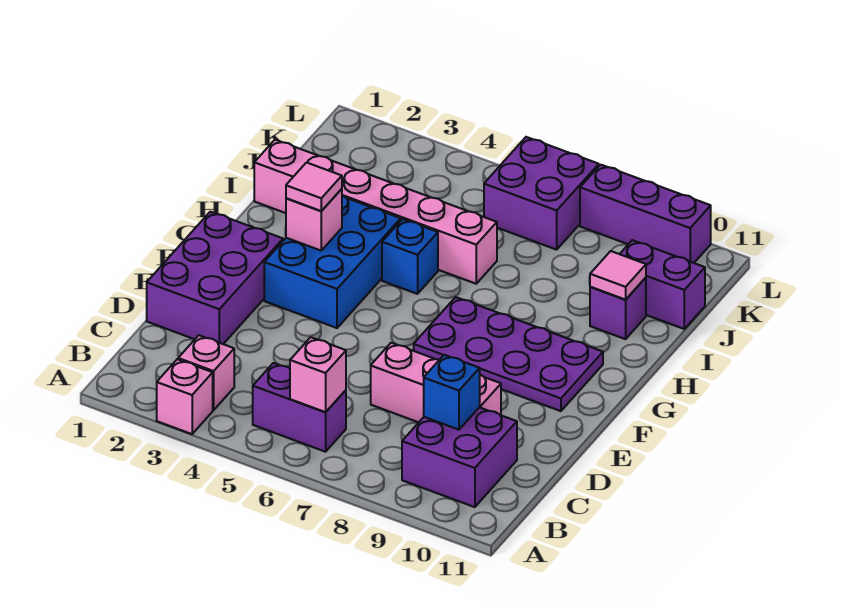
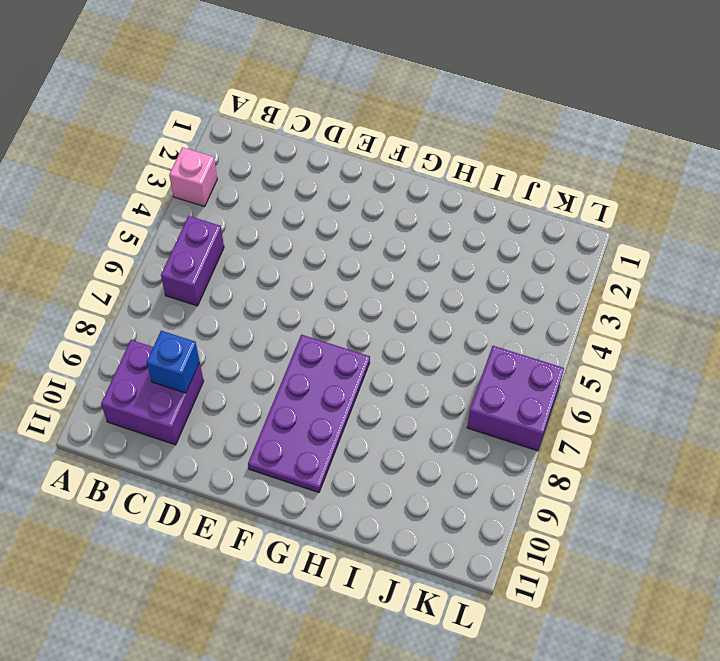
none -> pink 1x1 brick [178,335,234,410]
none -> purple 2x3 brick [147,212,283,344]
none -> pink 1x3 brick [371,343,501,422]

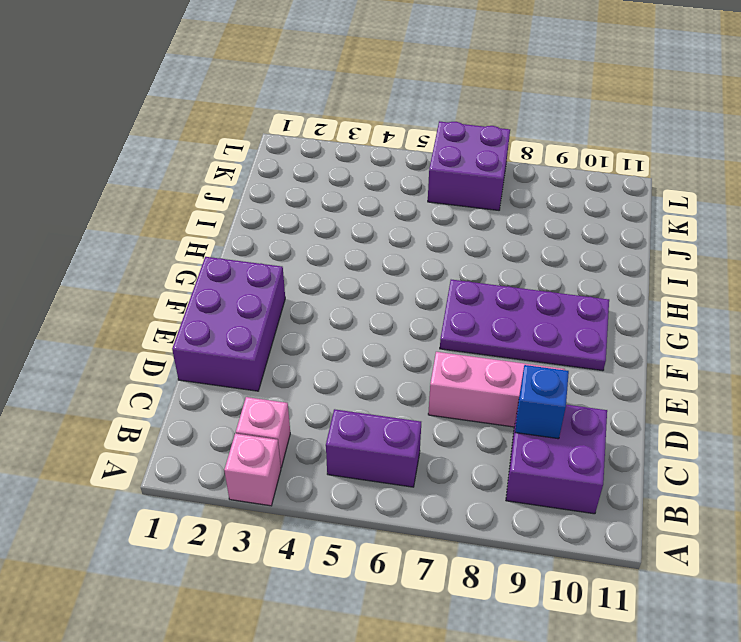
none -> blue 2x3 brick [264,195,401,328]
none -> blue 1x1 brick [382,219,438,294]
none -> pink 1x6 brick [254,140,497,284]

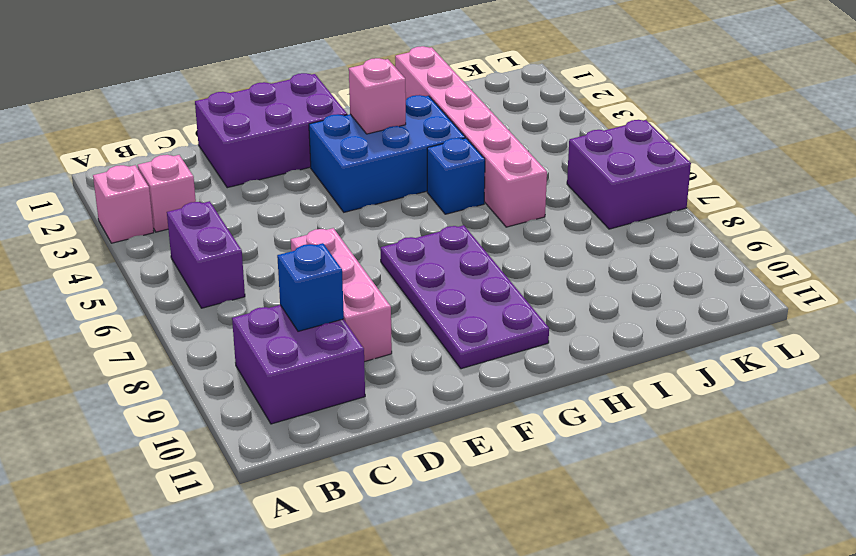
none -> purple 1x1 brick [590,278,646,339]
none -> purple 1x2 brick [620,240,705,329]
none -> purple 1x3 brick [580,165,711,263]

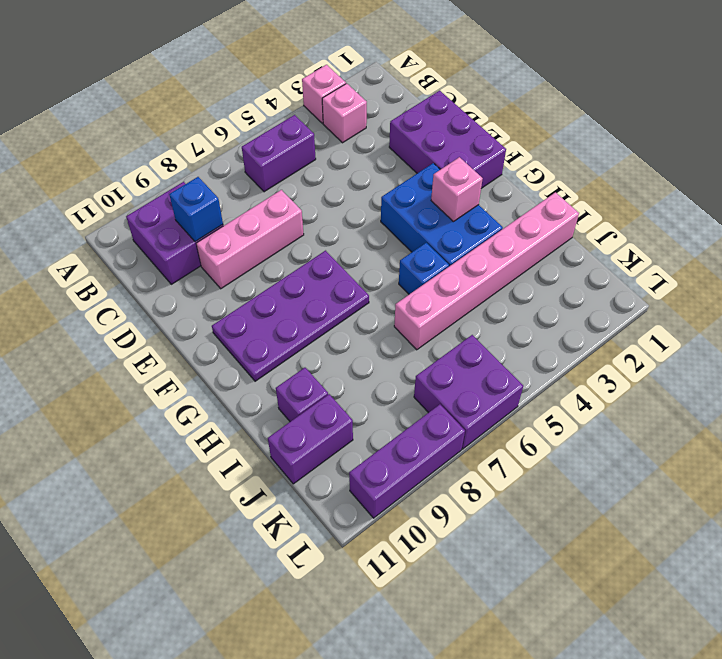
none -> pink 1x1 brick [290,337,346,412]
none -> pink 1x1 tile [590,251,646,300]
none -> pink 1x1 tile [286,163,342,211]

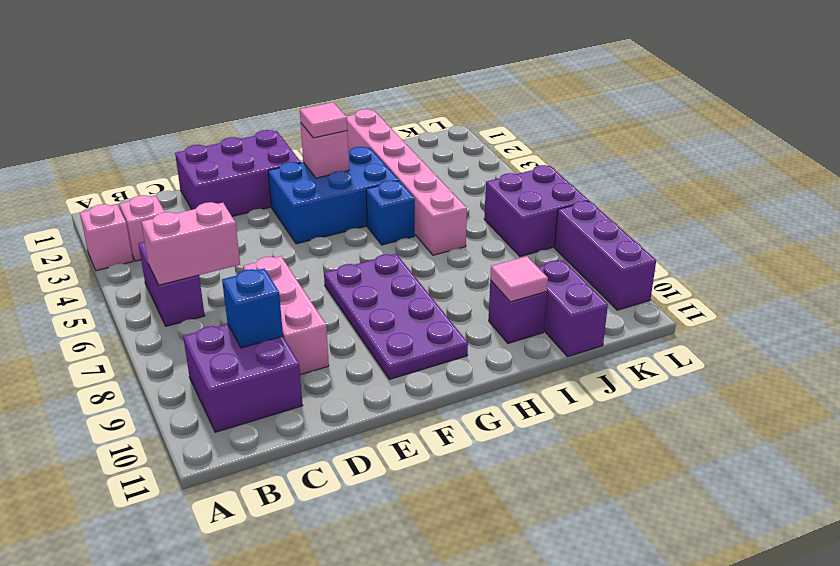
pink 1x2 brick [141,202,240,285] -> pink 1x1 brick [290,337,346,412]

